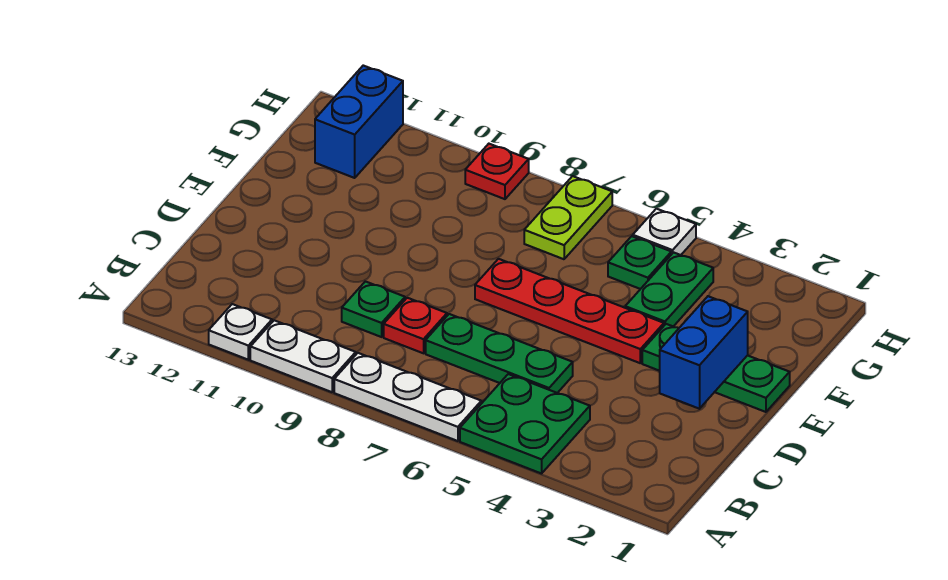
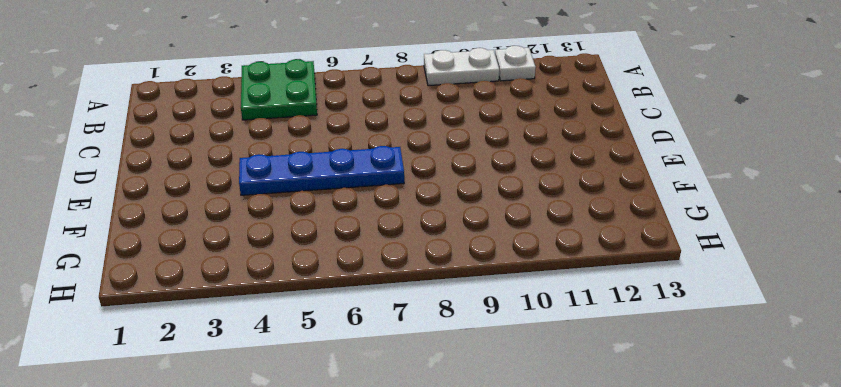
blue 1x4 plate [239,146,404,195] -> red 1x4 plate [475,259,664,363]
none -> white 1x3 plate [334,353,481,441]
none -> green 1x3 plate [426,314,573,393]
none -> red 1x1 plate [384,298,447,353]

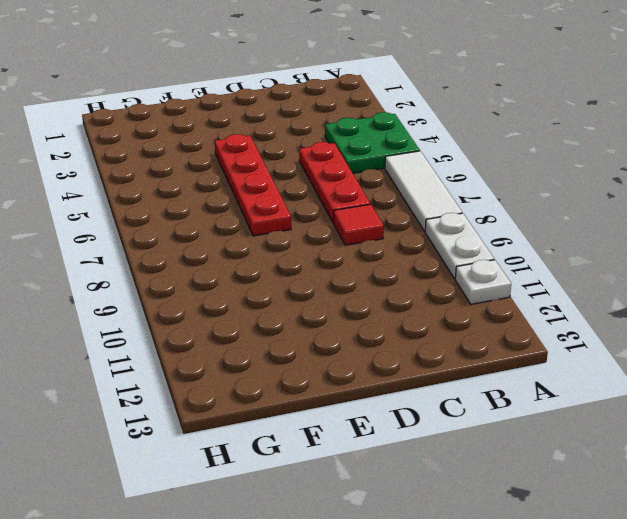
white 1x3 tile [385,151,462,231] -> white 1x3 plate [334,353,481,441]
red 1x3 plate [299,142,370,222] -> green 1x3 plate [426,314,573,393]
red 1x1 tile [333,204,384,245] -> red 1x1 plate [384,298,447,353]
none -> green 1x1 plate [342,281,405,337]
none -> green 1x3 plate [642,324,790,412]
none -> green 1x2 plate [625,252,713,326]

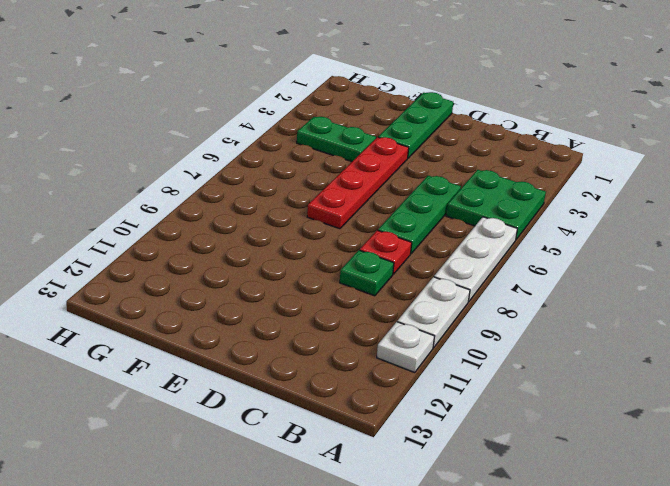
none -> green 1x1 plate [608,236,671,289]
none -> lime 1x2 plate [524,176,612,259]
none -> blue 1x2 brick [315,66,403,178]

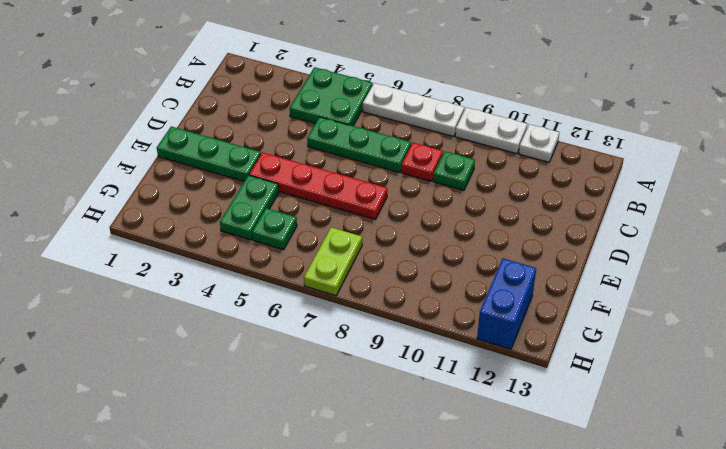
none -> white 1x1 plate [633,209,696,255]
none -> red 1x1 plate [465,144,529,199]
none -> blue 1x2 brick [660,296,748,409]

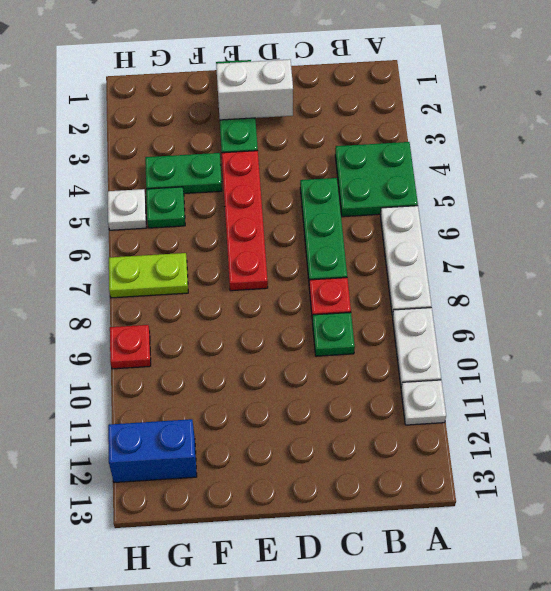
white 1x2 brick [216,59,293,120] -> blue 1x2 brick [660,296,748,409]

